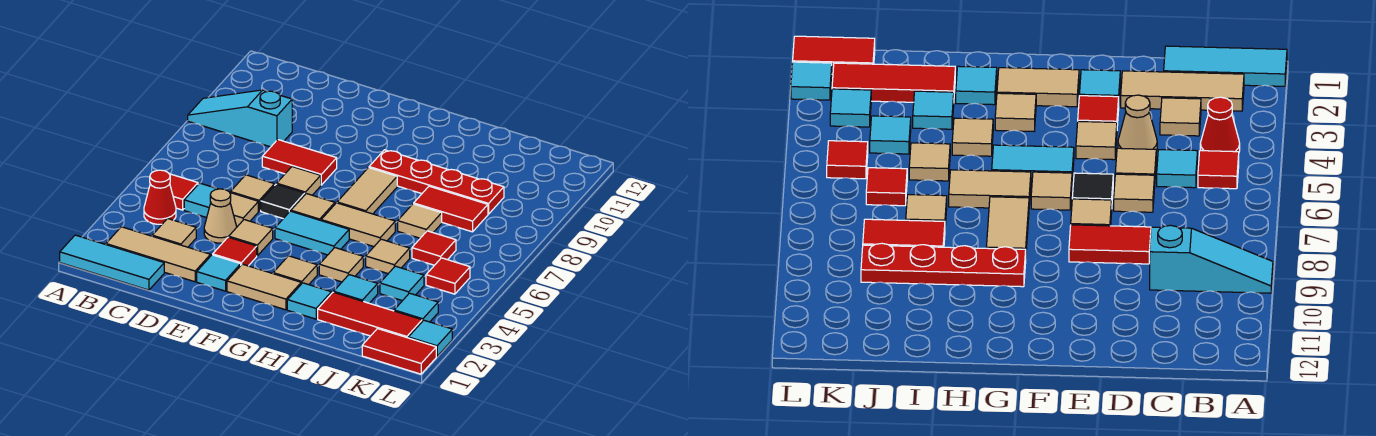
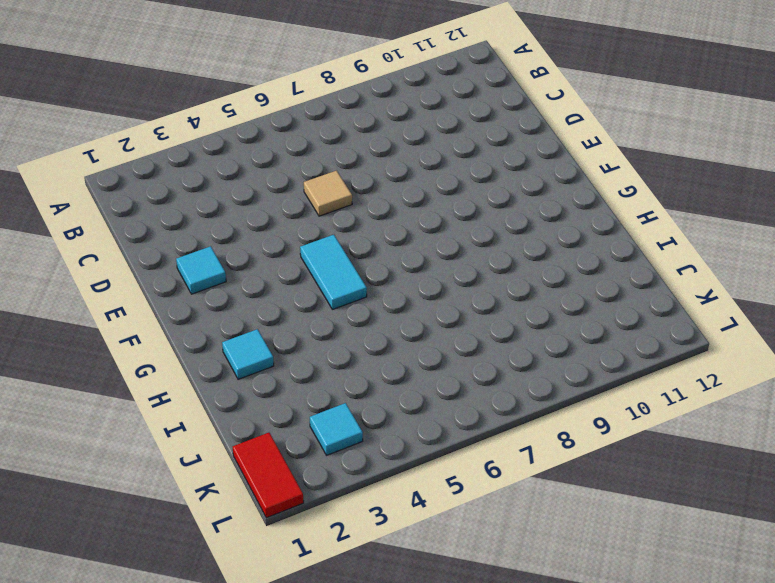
none -> cyan 1x3 tile [60,235,164,290]
none -> cyan 1x3 slope [188,90,292,147]
none -> tan 1x3 tile [106,227,211,282]
none -> red 1x1 cone [144,170,176,224]

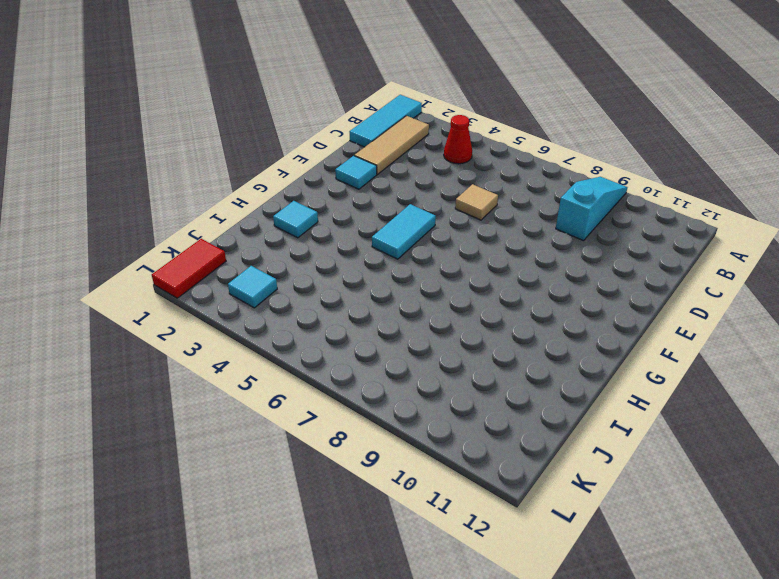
none -> red 1x1 tile [170,174,198,210]
none -> tan 1x1 tile [152,219,196,247]
none -> cyan 1x1 tile [184,183,217,218]
none -> tan 1x1 cone [204,189,237,243]

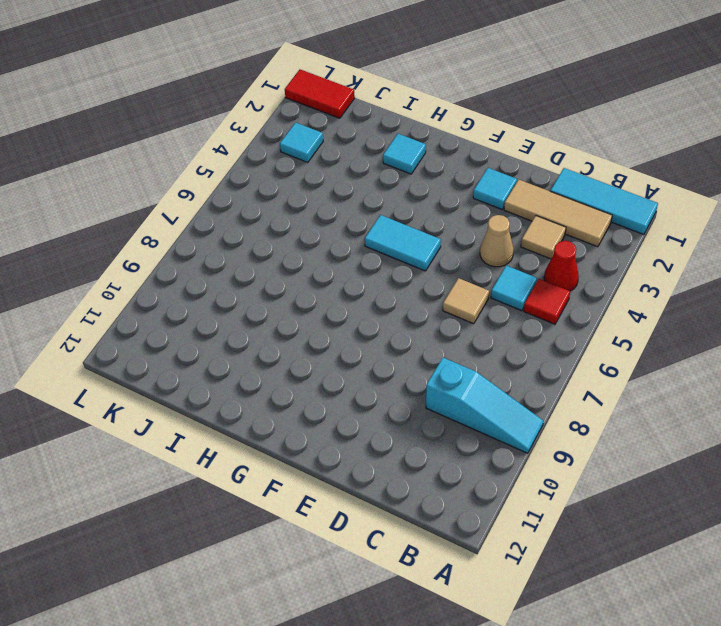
none -> tan 1x1 tile [230,193,258,227]
none -> red 1x2 tile [262,140,337,185]
none -> red 1x1 tile [213,237,257,266]
none -> tan 1x1 tile [229,220,273,256]

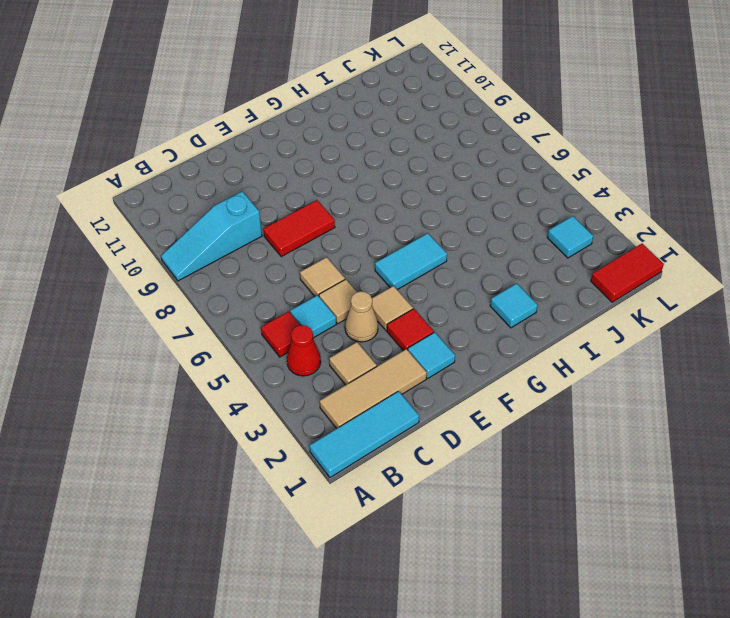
none -> black 1x1 tile [261,184,305,218]
none -> tan 1x1 tile [277,167,321,195]
none -> tan 1x2 tile [227,264,301,310]
none -> tan 1x1 tile [291,194,335,220]

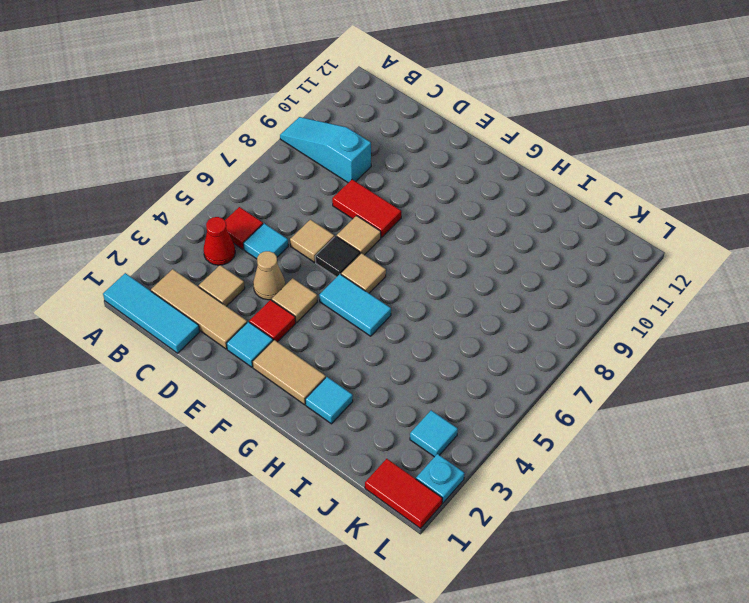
cyan 1x1 plate [416,454,465,503] -> cyan 1x1 tile [408,320,452,356]
none -> tan 1x1 tile [230,193,258,227]
none -> tan 1x1 tile [273,256,317,285]
none -> tan 1x2 tile [321,203,395,247]
none -> tan 1x2 tile [337,168,397,214]

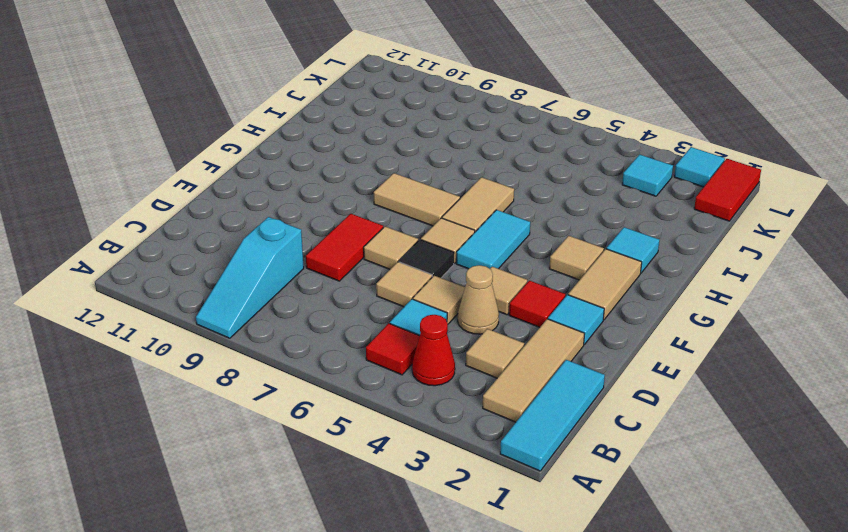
none -> red 1x4 plate [369,150,504,214]
none -> tan 1x1 tile [319,248,363,282]
none -> red 1x3 tile [318,292,422,338]
none -> cyan 1x1 tile [334,275,378,303]

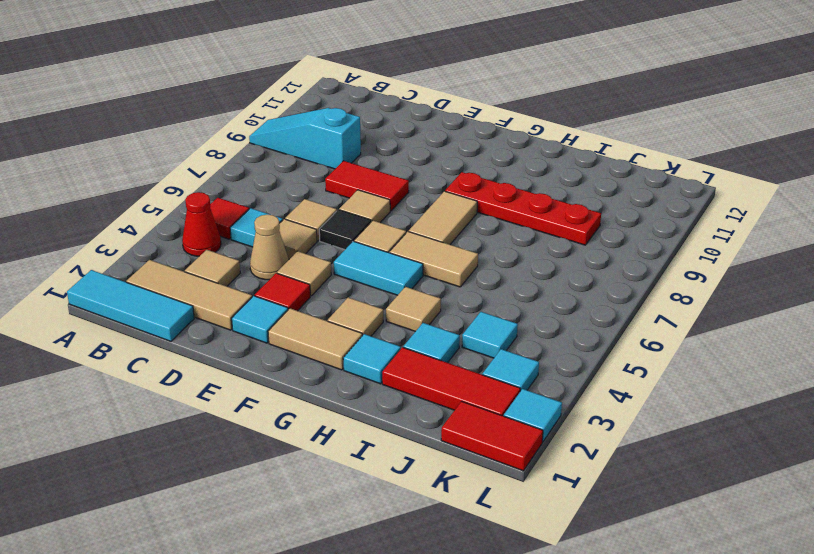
none -> tan 1x1 tile [366,239,410,273]
none -> tan 1x1 tile [398,204,442,238]
none -> red 1x2 tile [414,186,488,232]
none -> red 1x1 tile [412,231,456,265]

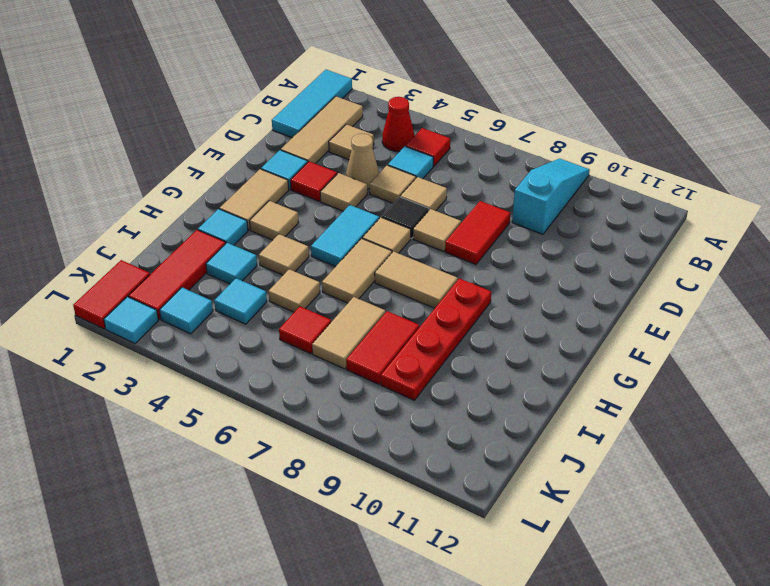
tan 1x2 tile [312,297,385,369] -> tan 1x1 tile [398,204,442,238]
none -> red 1x1 tile [426,258,470,294]

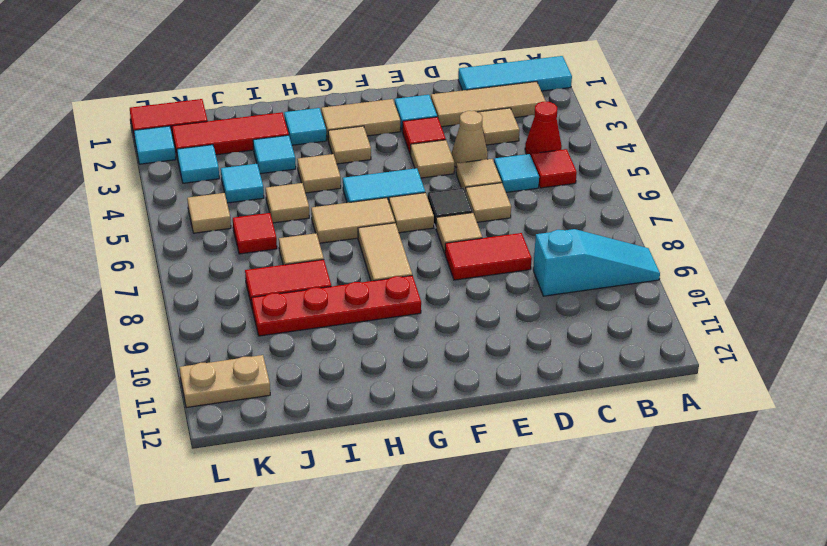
tan 1x1 tile [187,193,231,233] -> red 1x1 tile [426,258,470,294]
tan 1x2 plate [180,355,270,408] -> none

